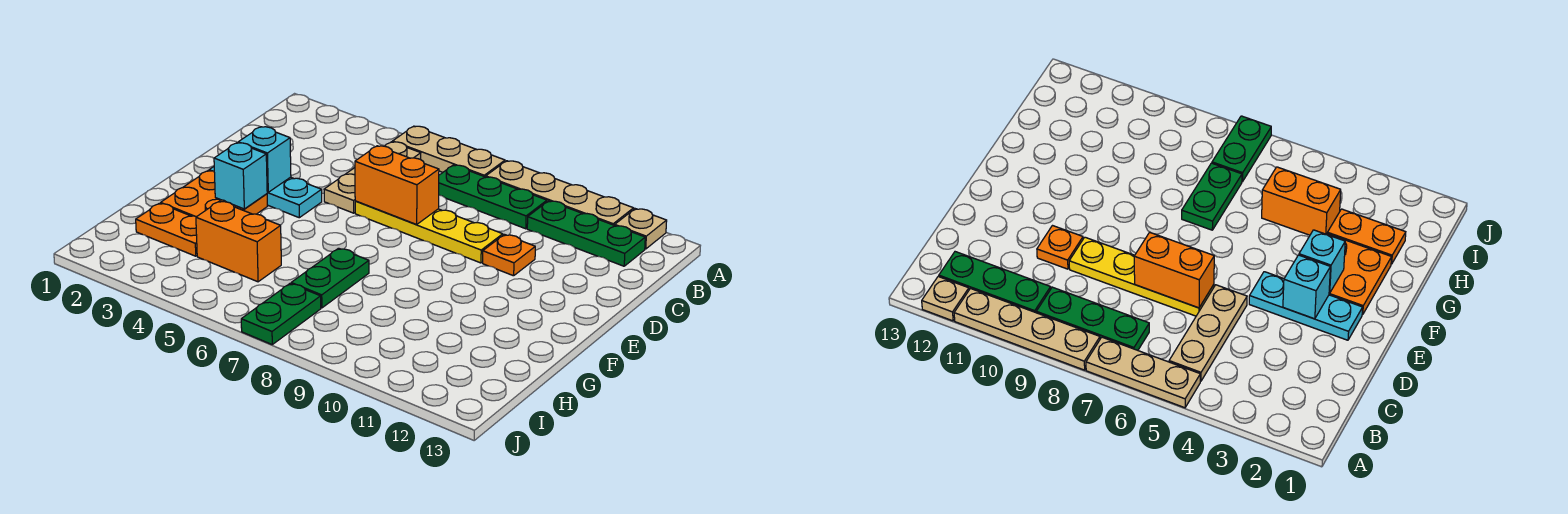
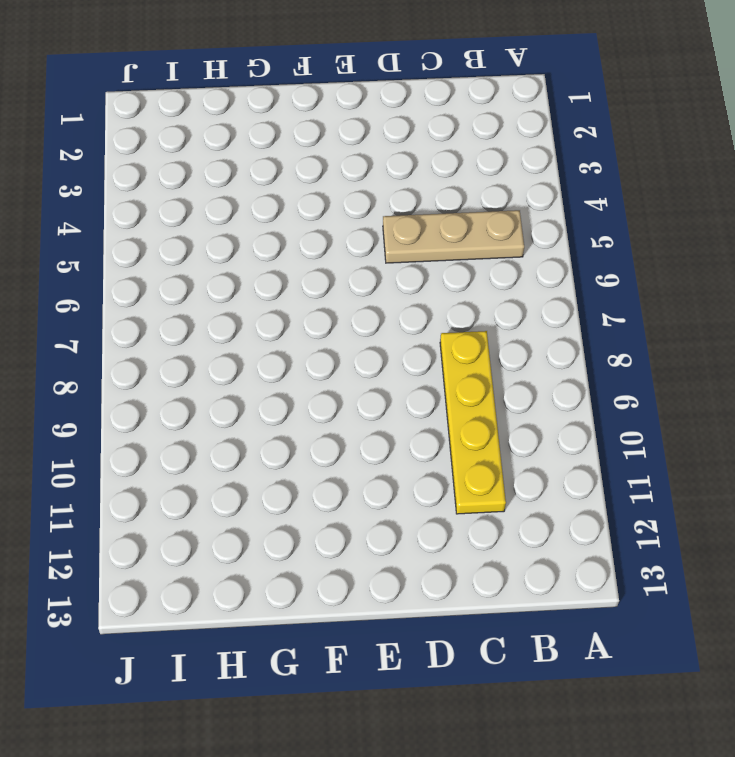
yellow 1x4 plate [440,331,506,514] -> yellow 1x4 plate moved to [355,201,503,263]
none -> tan 1x3 plate [393,126,505,177]
none -> tan 1x4 plate [486,161,634,225]
none -> tan 1x1 plate [615,209,667,249]

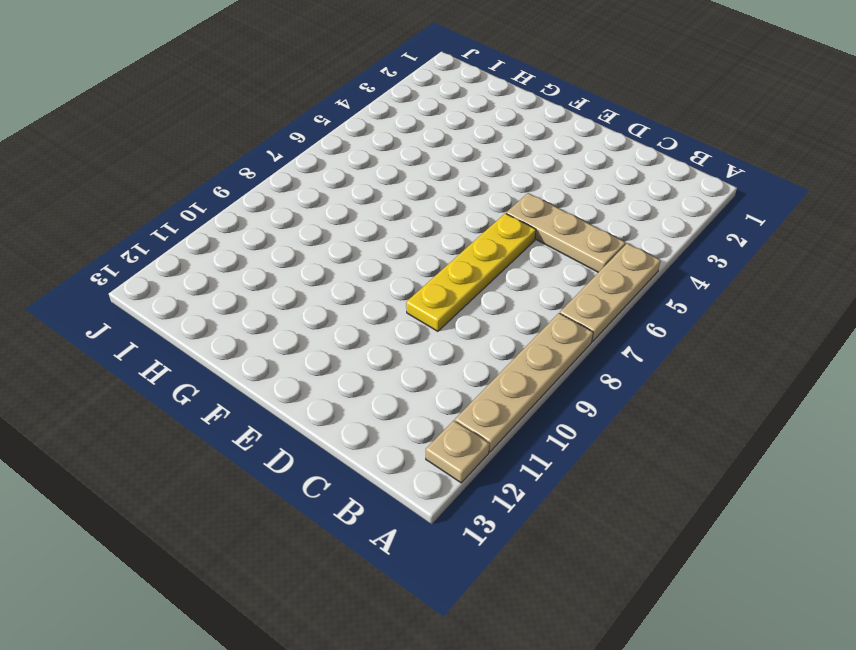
none -> green 1x3 plate [439,165,547,229]
none -> green 1x3 plate [527,201,645,266]
none -> orange 1x1 plate [483,234,535,276]

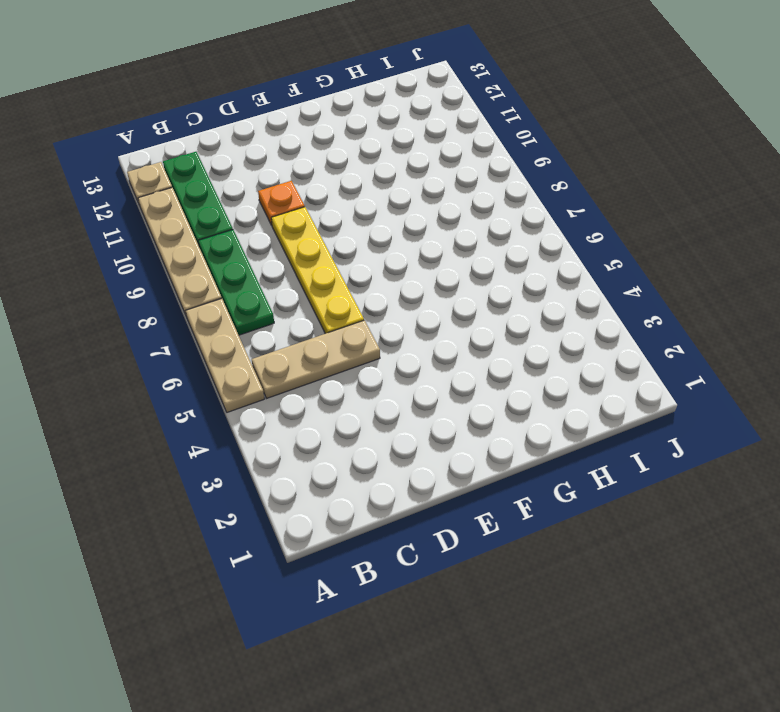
none -> cyan 1x3 plate [209,167,322,218]
none -> orange 2x2 plate [161,171,268,217]
none -> green 1x2 plate [291,248,369,308]

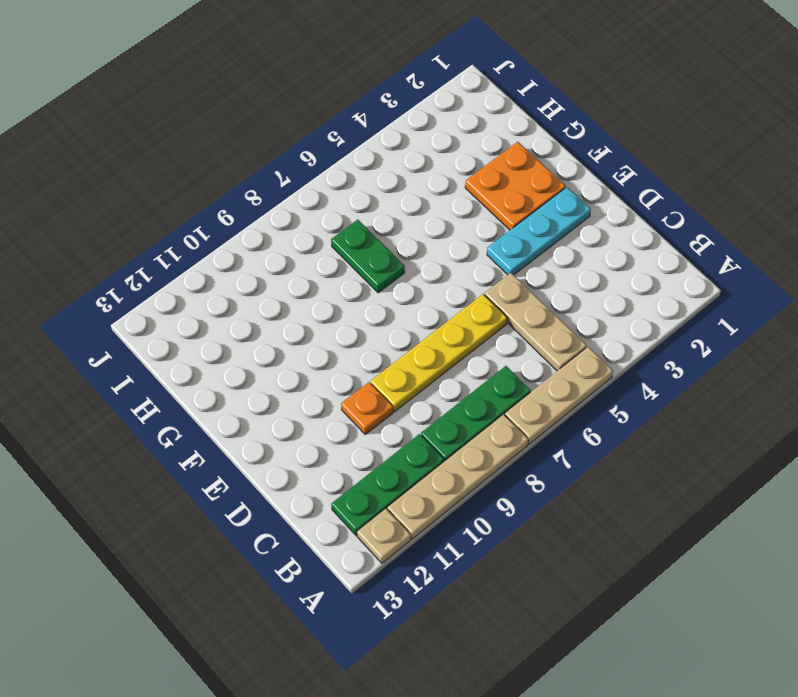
none -> orange 1x2 plate [136,203,197,256]
none -> orange 1x2 brick [196,201,281,282]
none -> green 1x2 plate [241,284,321,344]

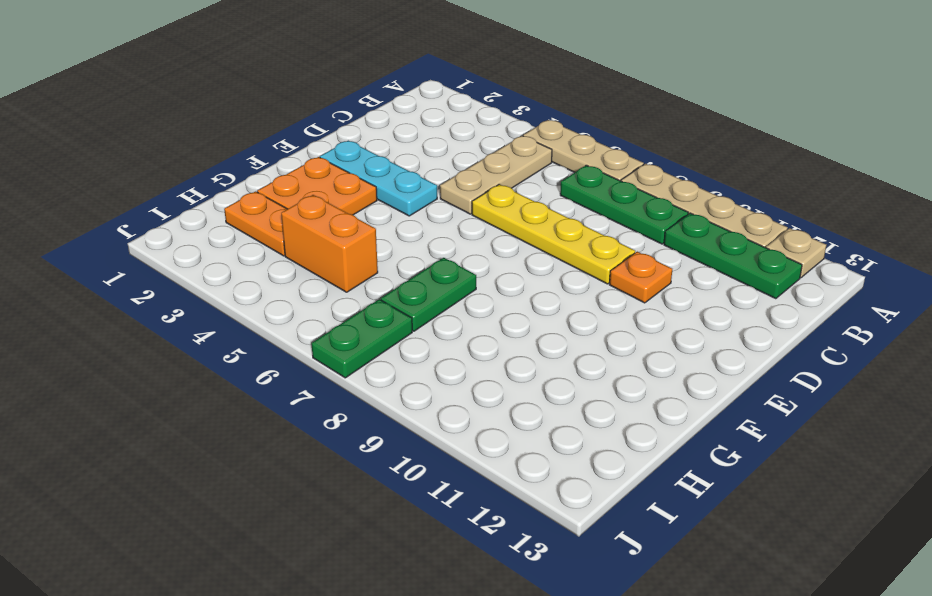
none -> orange 1x2 brick [355,146,439,224]
none -> cyan 1x1 brick [238,127,291,192]
none -> cyan 1x1 brick [214,143,268,209]

